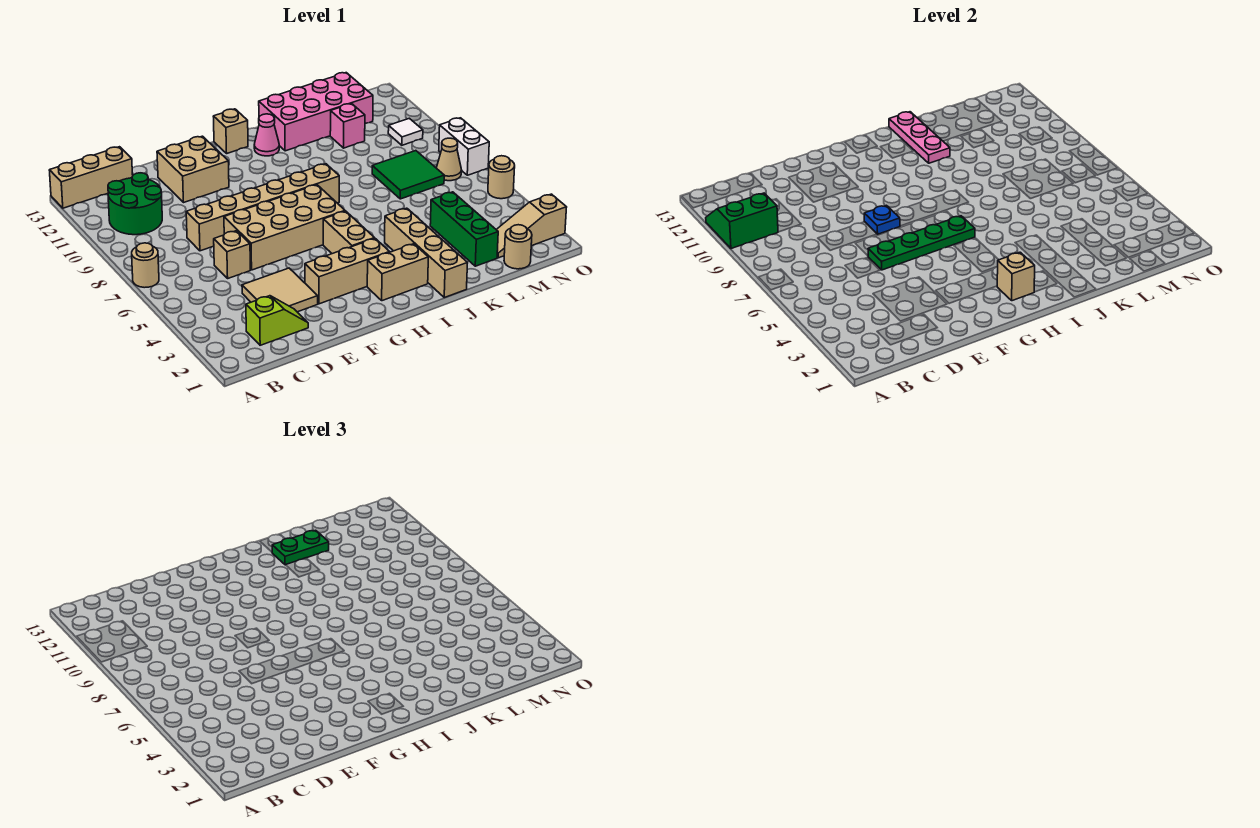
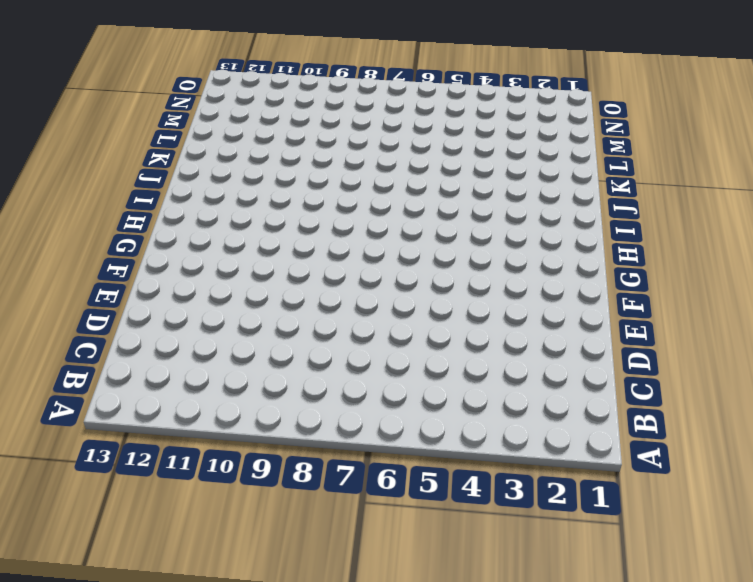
none -> tan 1x1 round brick [132,243,159,288]
none -> tan 1x3 brick [49,147,133,208]
none -> green 2x2 round brick [108,173,162,235]
none -> lime 1x2 slope [246,296,308,345]

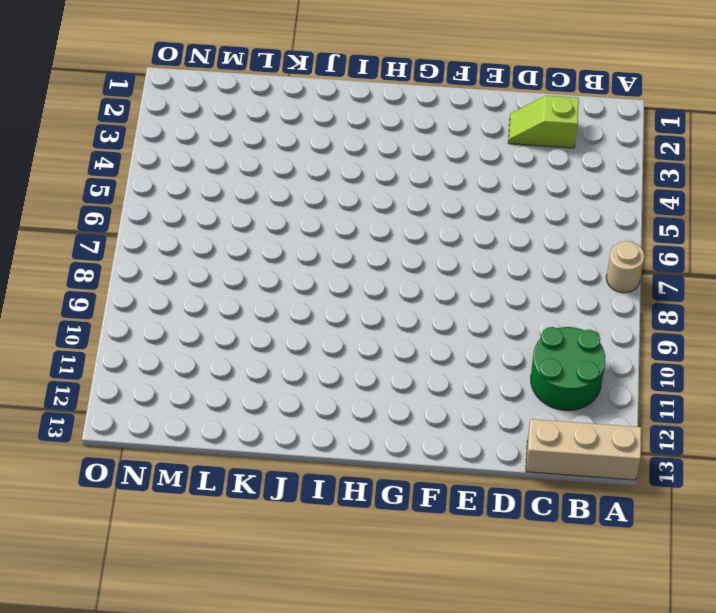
none -> tan 2x2 tile [242,268,318,312]
none -> tan 1x1 brick [214,231,250,278]
none -> tan 1x6 brick [186,164,339,251]
none -> tan 2x4 brick [224,185,345,270]

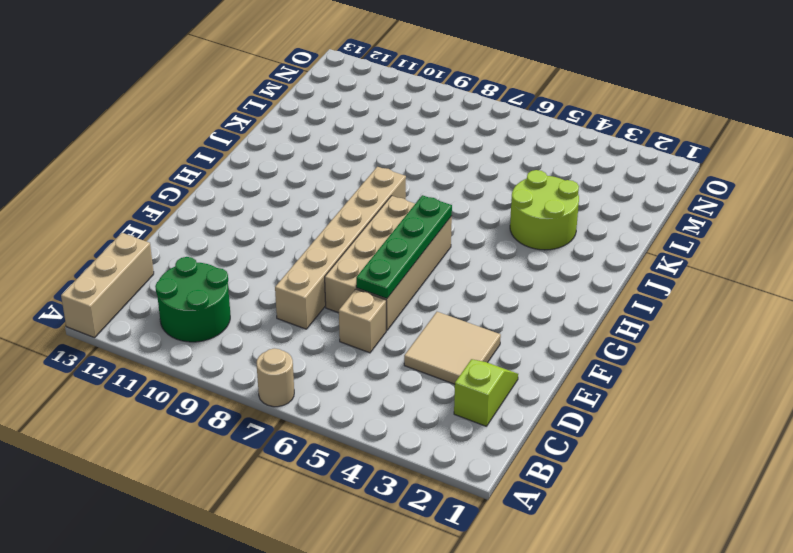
lime 2x2 round brick [510,170,579,250] -> tan 1x4 brick [385,208,467,298]
none -> tan 2x2 brick [157,136,229,202]
none -> tan 1x3 brick [305,239,389,304]
none -> tan 1x2 brick [367,244,428,301]
none -> tan 1x2 brick [323,211,375,254]

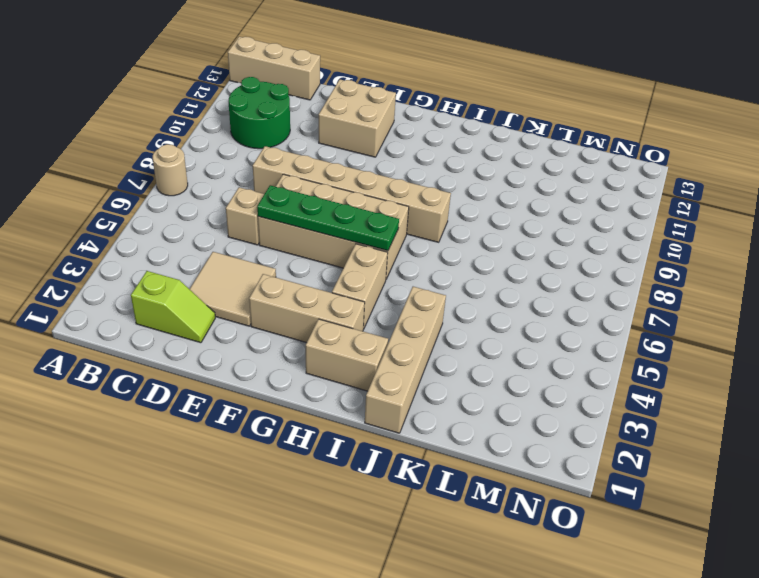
none -> tan 1x1 brick [213,109,248,153]
none -> pink 1x1 cone [254,114,279,156]
none -> pink 2x4 brick [259,73,373,151]
none -> green 1x3 brick [430,192,498,266]

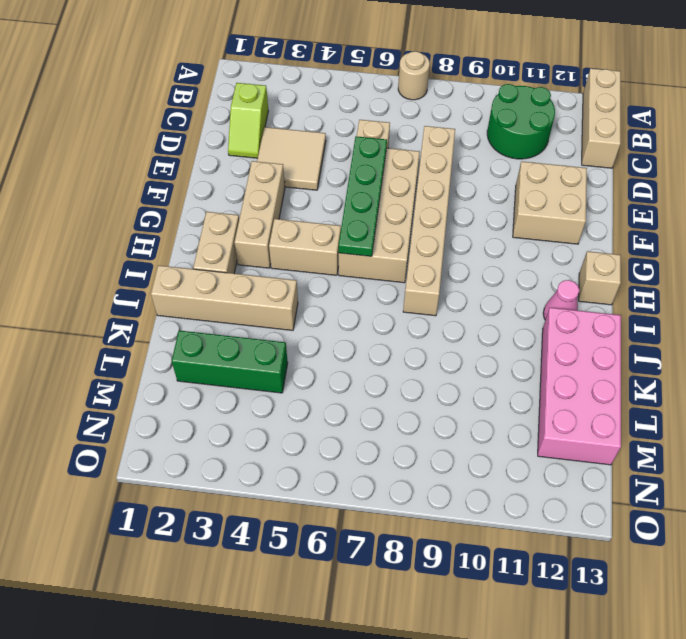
none -> green 2x2 tile [372,151,444,199]
none -> pink 1x1 brick [330,104,365,148]
none -> tan 1x1 round brick [504,225,532,269]
none -> tan 1x3 slope [496,194,567,258]

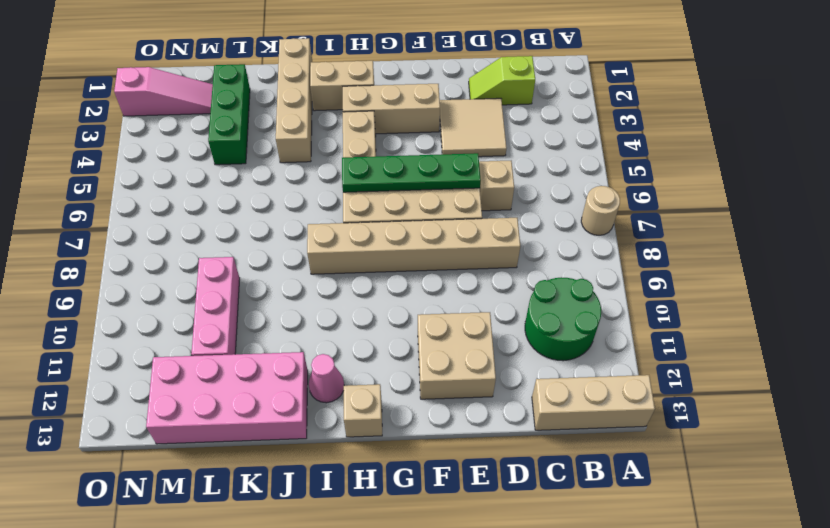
pink 1x3 brick [191,257,240,356] -> pink 1x1 brick [330,104,365,148]
pink 1x3 slope [114,67,213,116] -> tan 1x3 slope [496,194,567,258]
none -> green 2x2 tile [372,151,444,199]
none -> tan 1x1 round brick [504,225,532,269]
none -> tan 1x1 cone [437,138,461,181]
none -> white 1x1 tile [388,118,423,145]

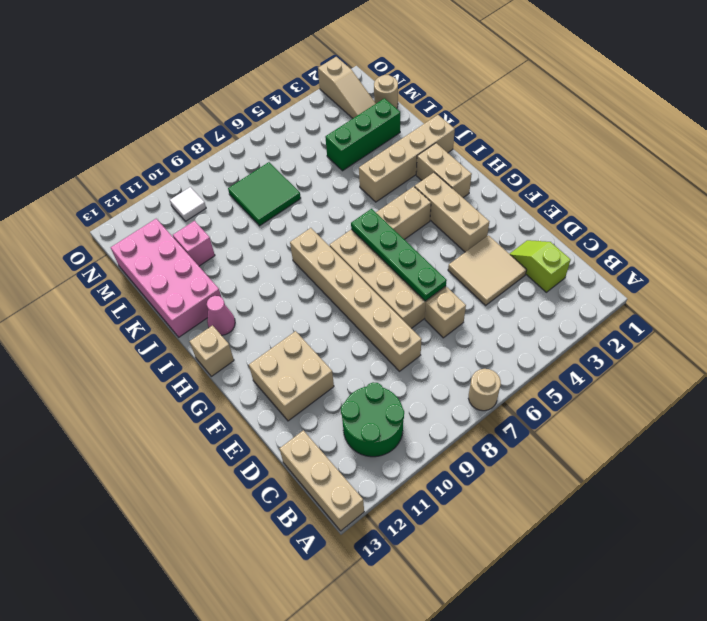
none -> tan 1x1 cone [437,138,461,181]
none -> tan 1x1 round brick [488,156,515,199]
none -> white 1x2 brick [439,118,489,175]
none -> green 2x2 slope [706,193,778,249]

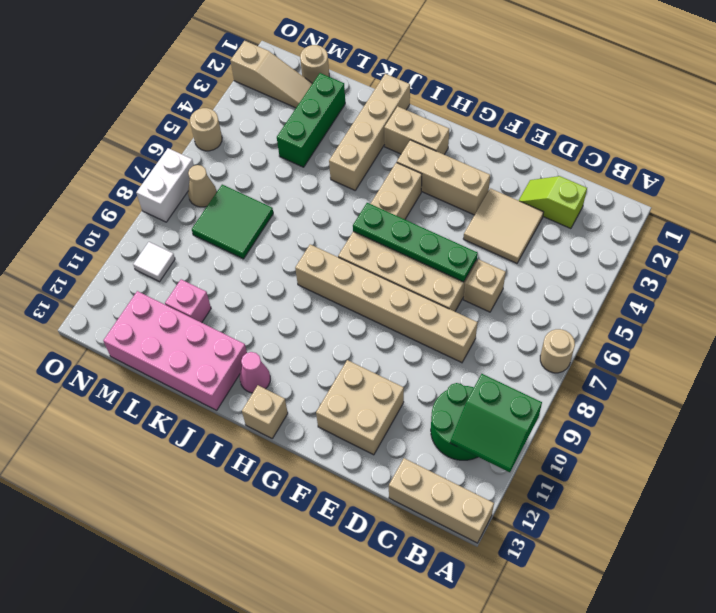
none -> blue 1x1 plate [864,205,900,234]
none -> tan 1x1 brick [997,252,1035,301]
none -> pink 1x3 plate [889,112,950,163]
none -> green 1x2 plate [272,530,329,565]

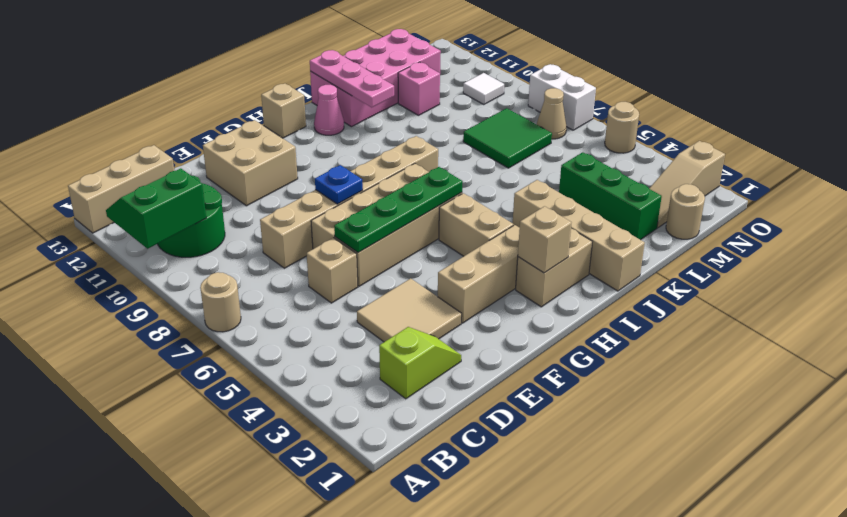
none -> green 1x2 plate [272,530,329,565]

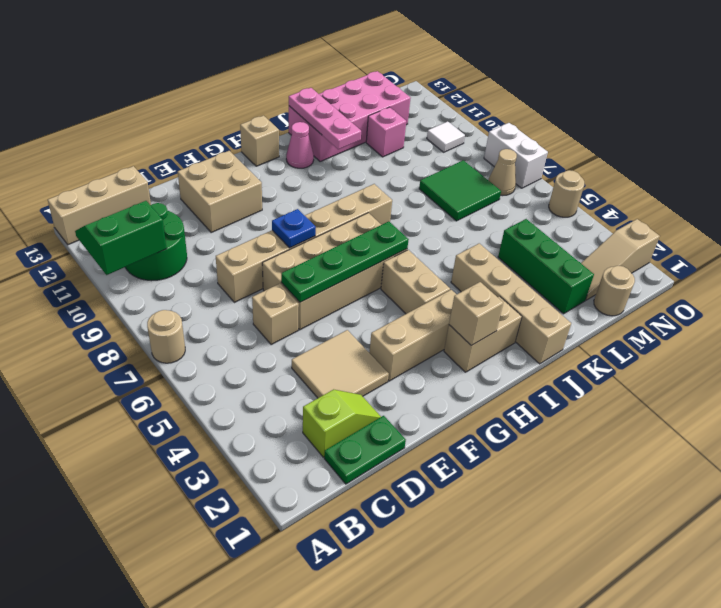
green 1x2 plate [324,416,406,484] -> green 1x2 plate moved to [272,530,329,565]

